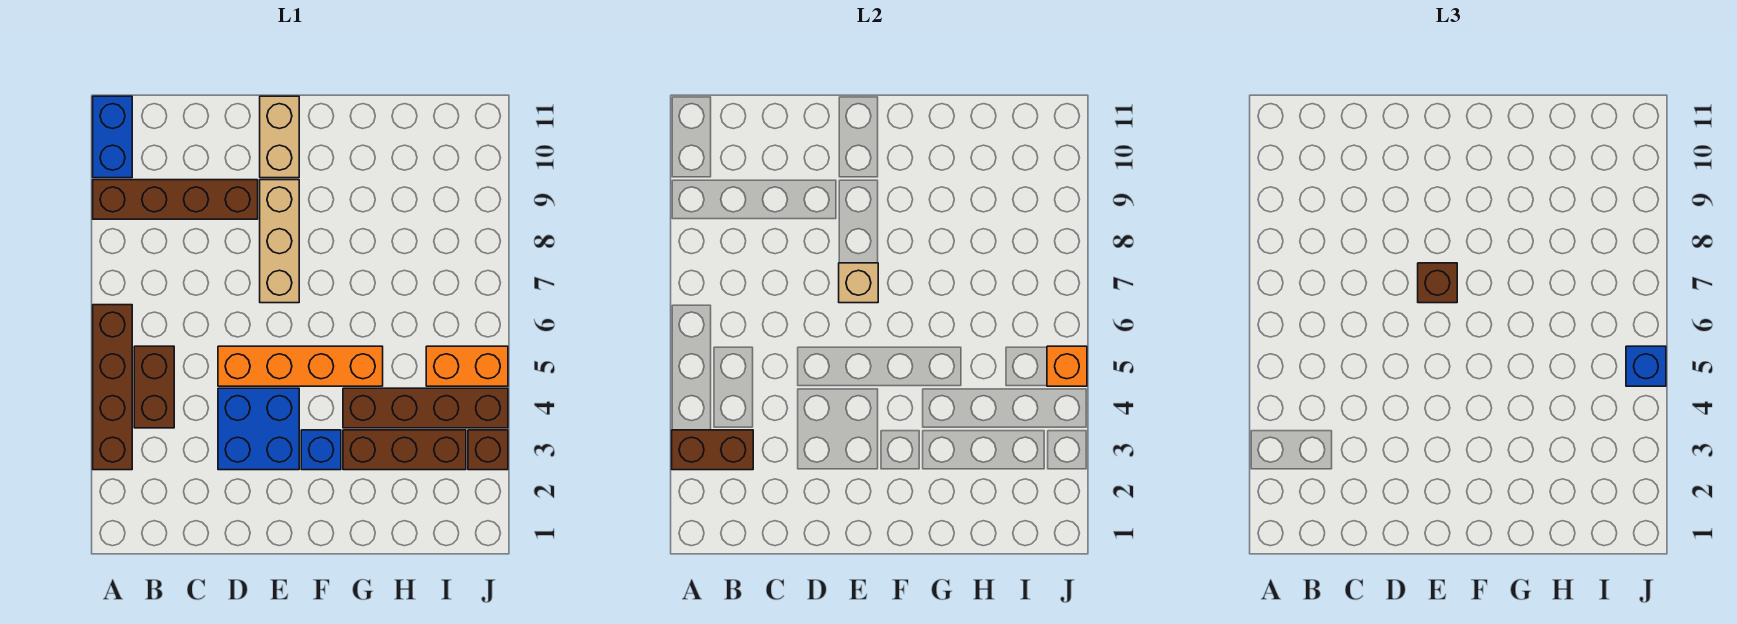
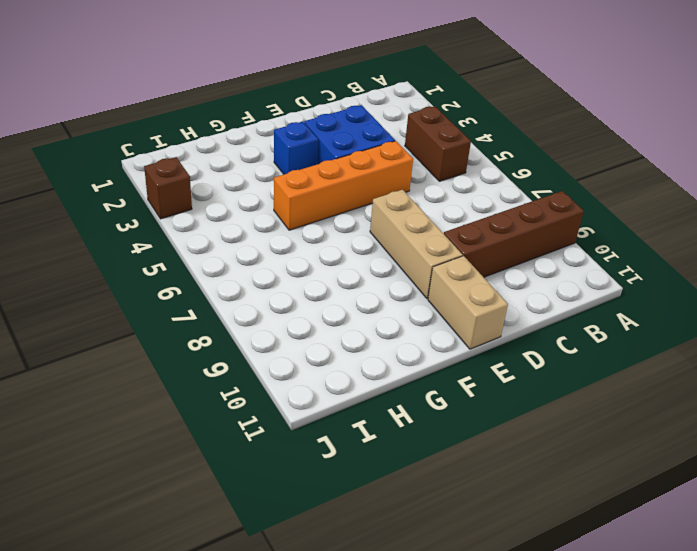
none -> brown 1x4 brick [93,305,132,470]
none -> blue 1x2 brick [93,96,132,178]
none -> brown 1x3 brick [343,430,466,470]

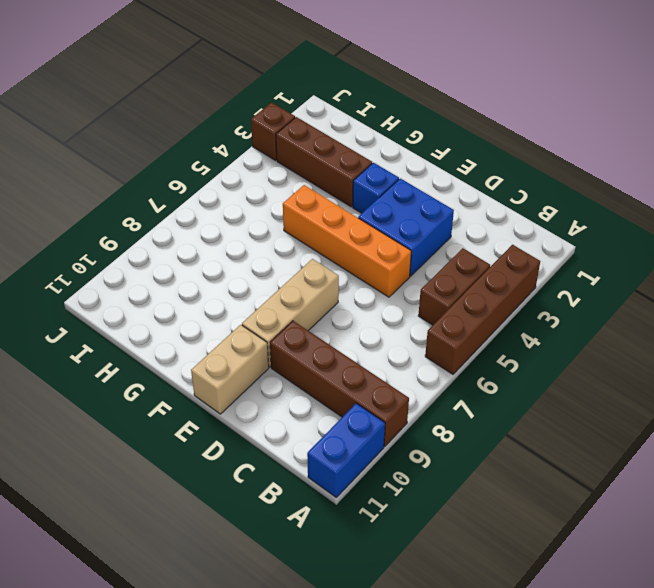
none -> brown 1x4 brick [343,388,508,428]
none -> orange 1x2 brick [426,346,508,386]
none -> brown 1x2 brick [672,430,753,470]

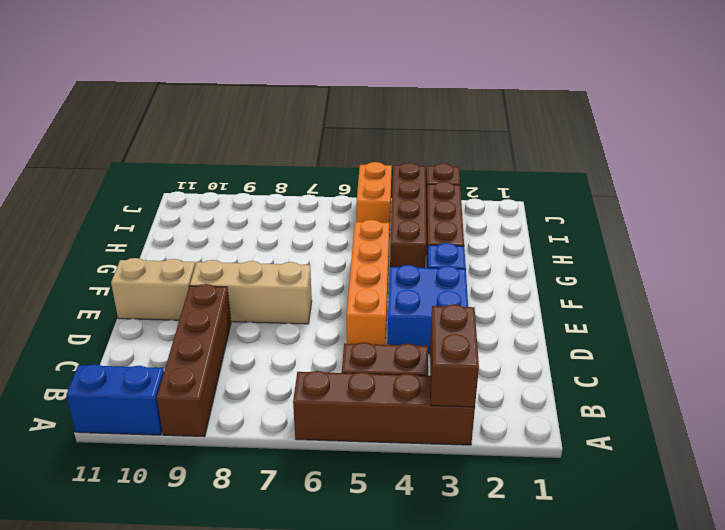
none -> tan 1x1 brick [839,263,878,303]
none -> orange 1x1 brick [1047,346,1087,386]
none -> brown 1x1 brick [1418,263,1457,303]

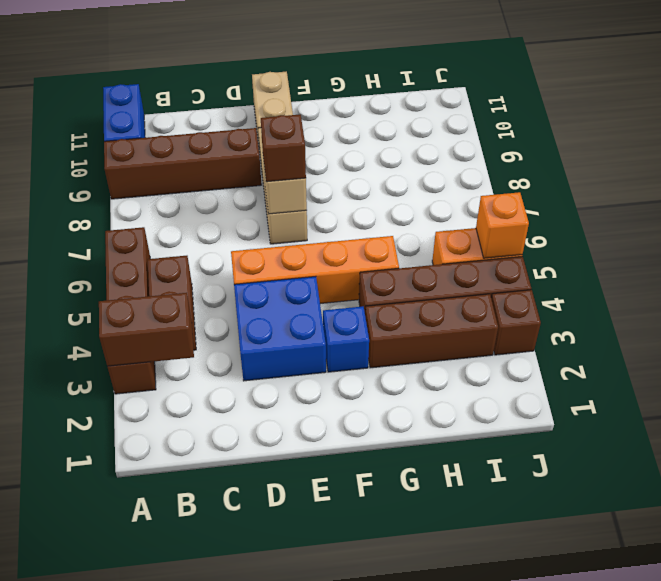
none -> blue 1x1 brick [1626,346,1666,386]

